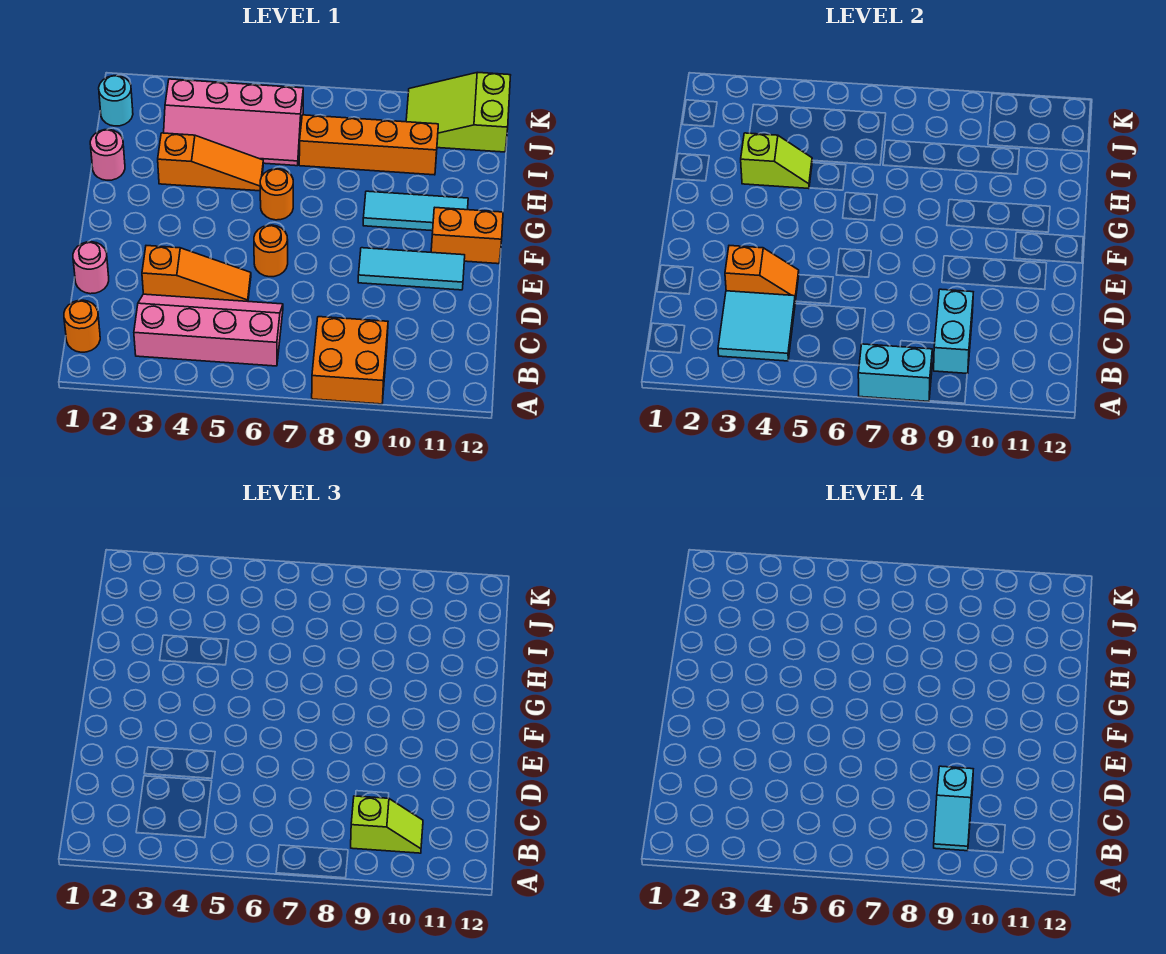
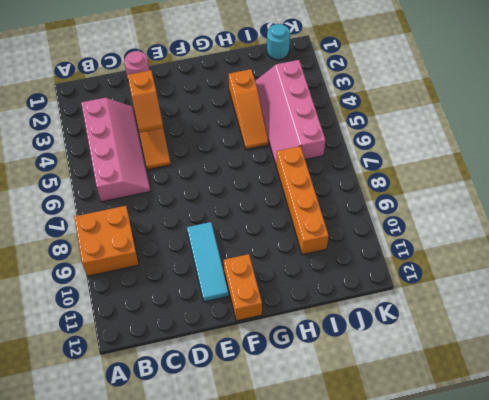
none -> orange 1x1 round brick [64,300,100,352]
none -> orange 1x1 round brick [254,225,288,277]
none -> orange 1x1 round brick [260,169,293,220]

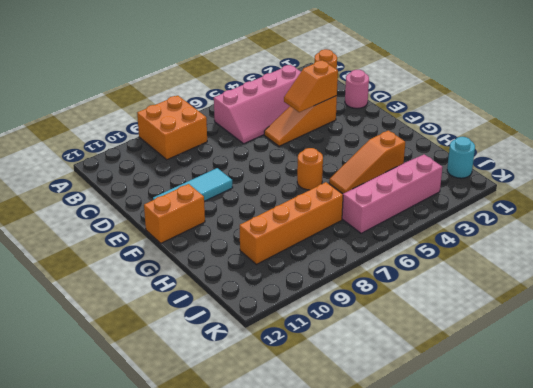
none -> orange 1x1 round brick [254,225,288,277]
none -> cyan 1x3 tile [363,191,468,231]
none -> pink 1x1 round brick [90,130,125,180]

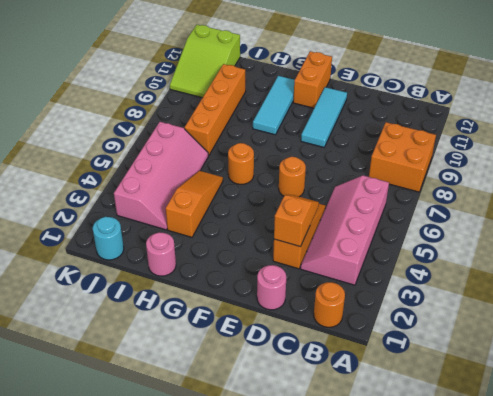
none -> cyan 1x2 brick [858,344,932,401]
none -> cyan 2x2 tile [718,291,795,361]
none -> cyan 1x2 brick [934,289,973,374]

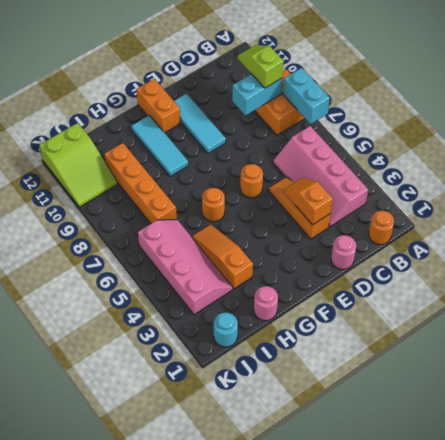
none -> cyan 2x2 tile [718,291,795,361]
none -> lime 1x2 slope [741,133,813,189]
none -> cyan 1x2 slope [934,766,973,851]

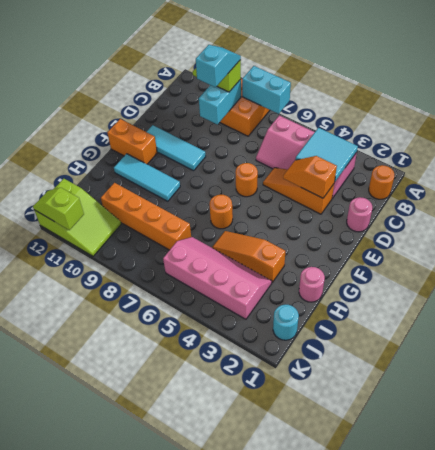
lime 1x2 slope [33,188,84,230] -> lime 1x2 slope moved to [741,133,813,189]

